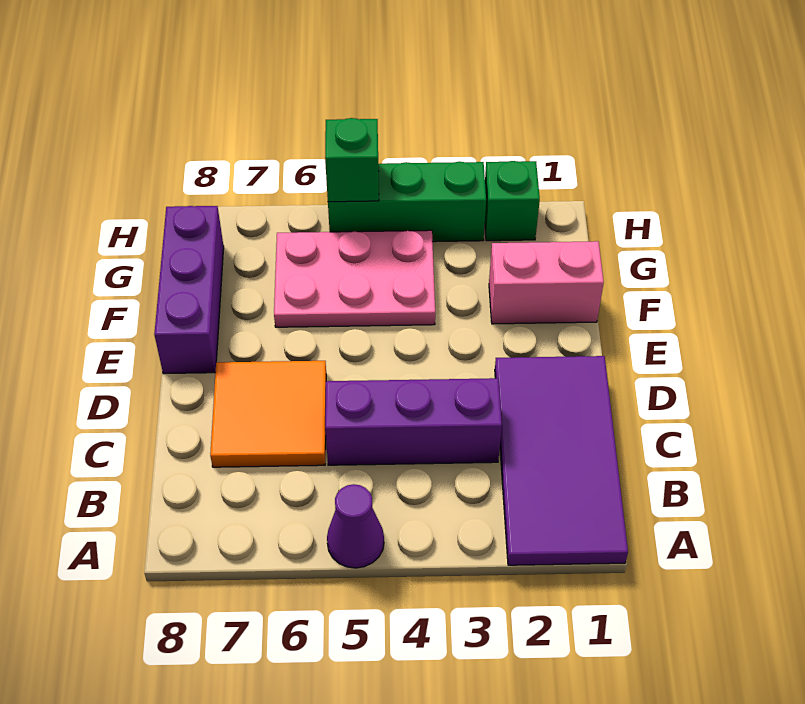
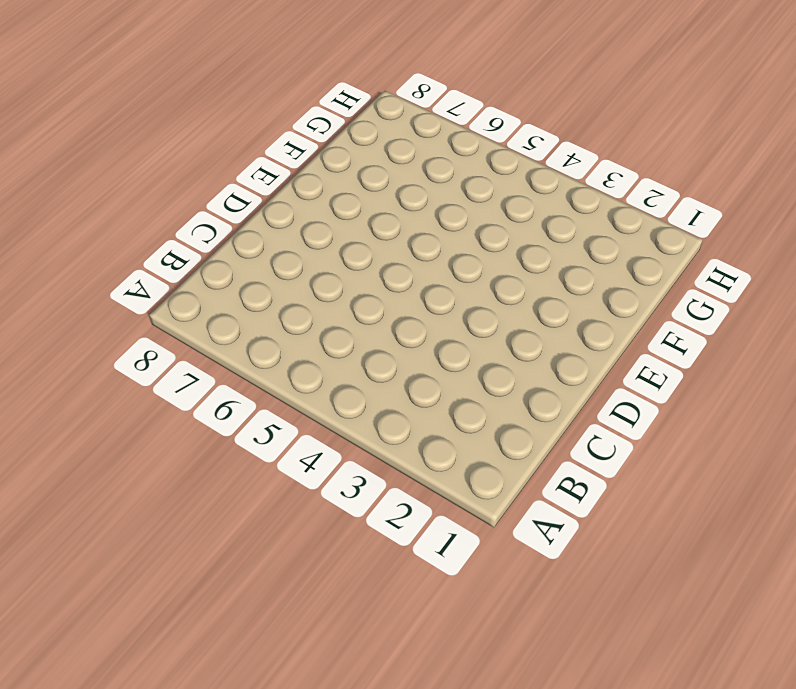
none -> purple 2x4 tile [495,356,628,565]
none -> purple 1x1 cone [327,484,384,568]

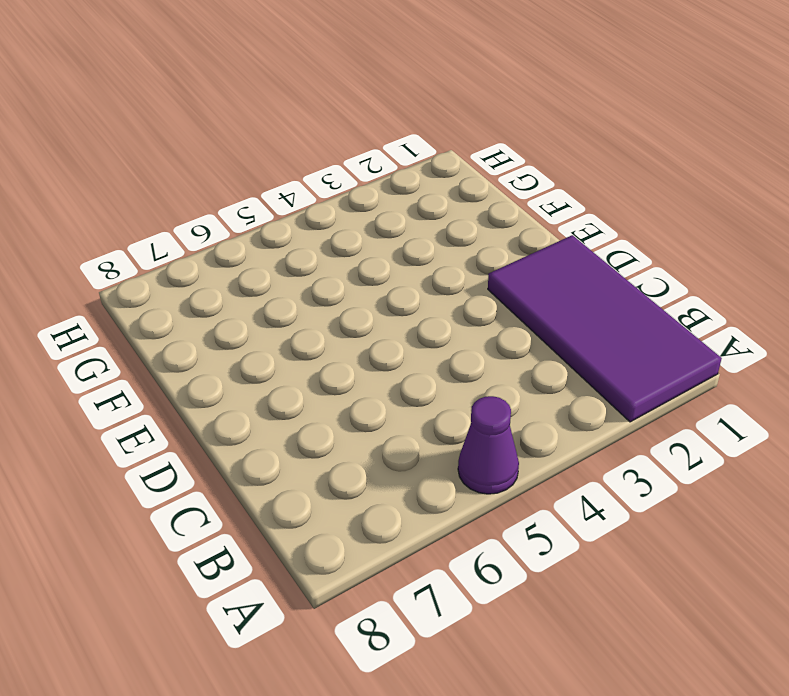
none -> purple 1x3 brick [325,378,502,465]
none -> orange 2x2 tile [210,361,326,467]

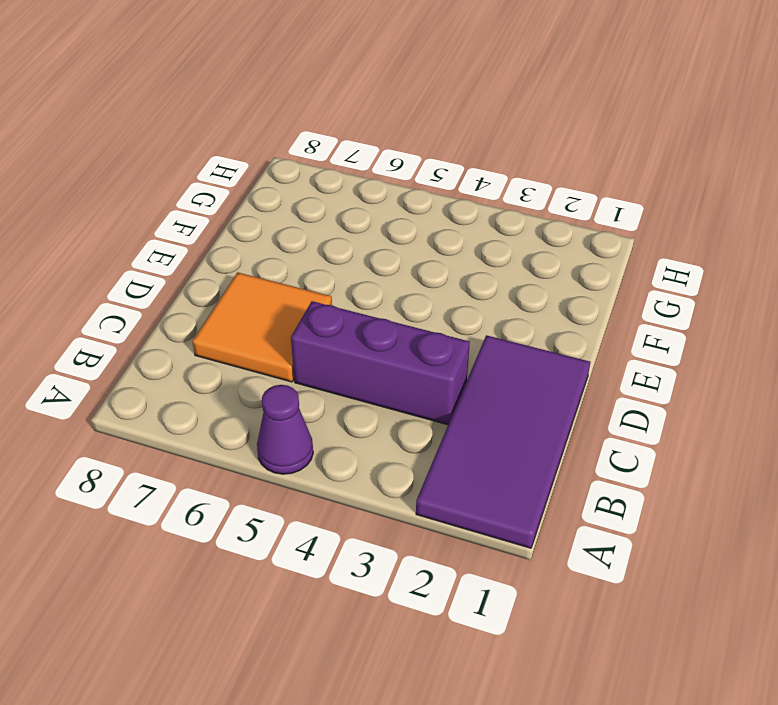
none -> purple 1x3 brick [154,206,224,374]
none -> pink 1x2 brick [489,241,604,324]

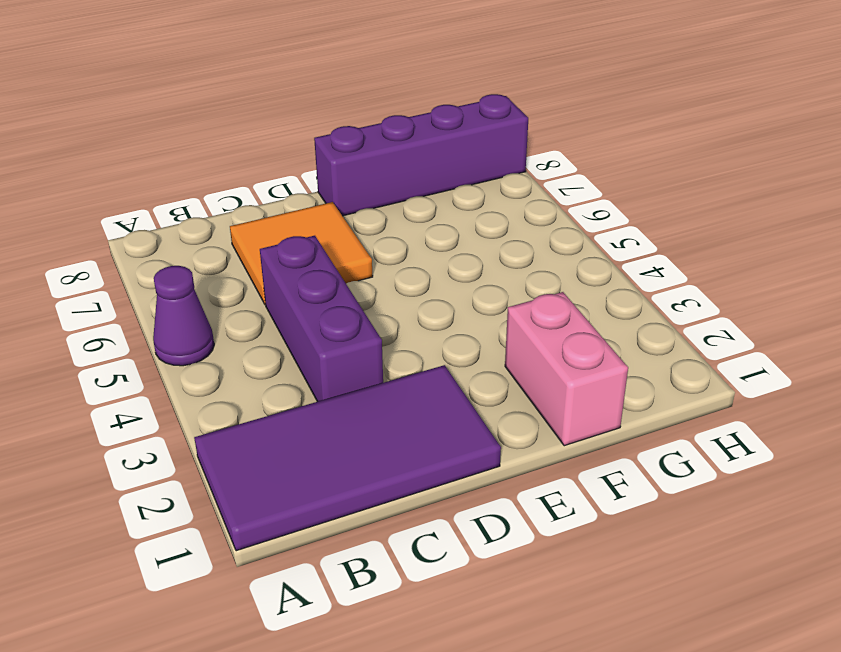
purple 1x4 brick [314,94,528,216] -> purple 1x3 brick [154,206,224,374]
none -> pink 2x3 plate [274,230,435,327]
none -> green 1x1 brick [485,161,540,241]

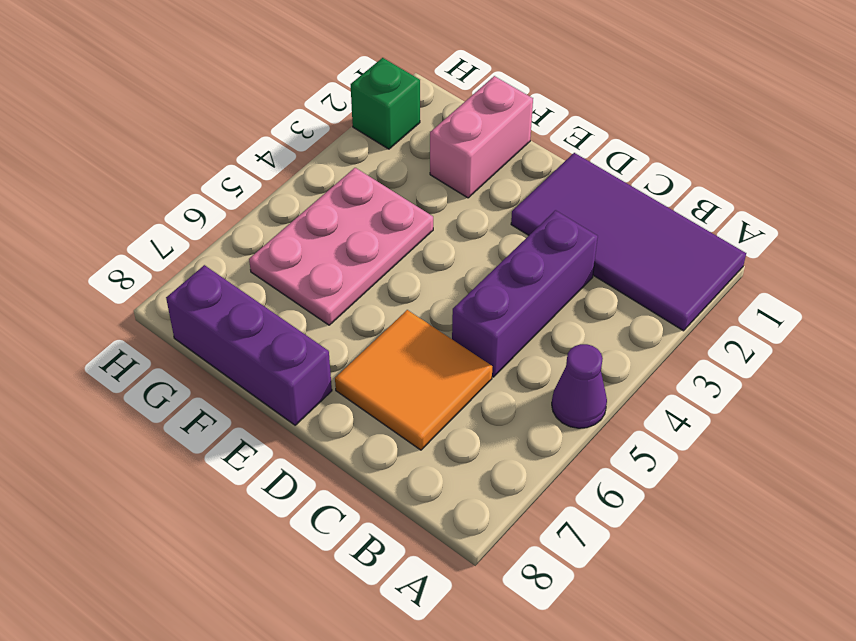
none -> green 1x3 brick [328,162,486,242]
none -> green 1x1 brick [325,118,379,202]

